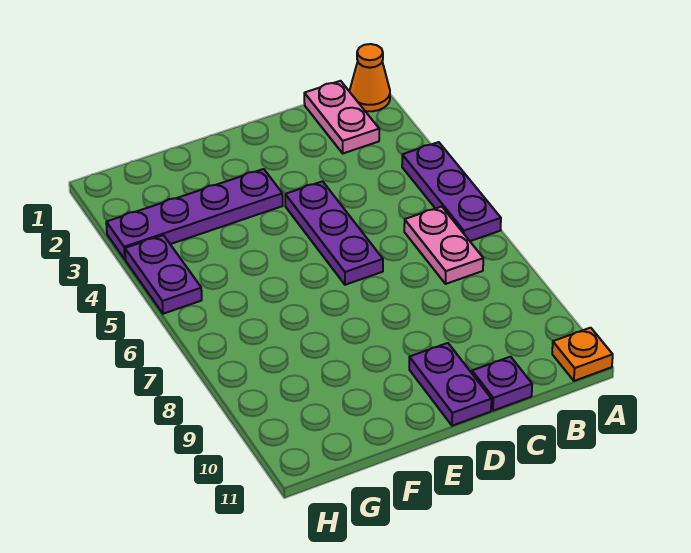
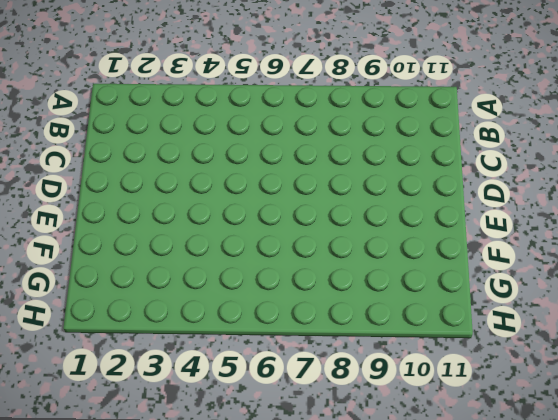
none -> orange 1x1 cone [350,44,390,111]
none -> purple 1x3 plate [402,142,501,241]

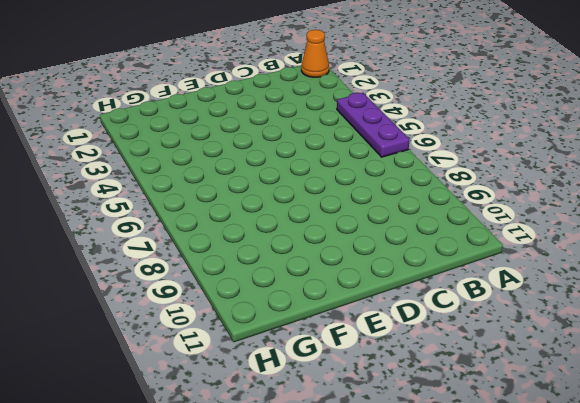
none -> orange 1x1 plate [552,328,613,381]
none -> pink 1x2 plate [304,81,379,153]

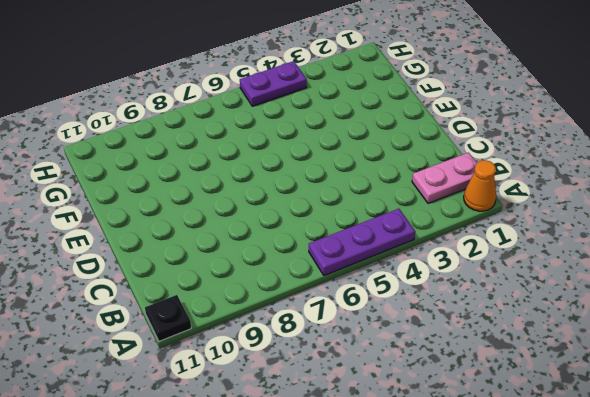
black 1x1 plate [145,295,191,341] -> orange 1x1 plate [552,328,613,381]
none -> pink 1x2 plate [404,206,483,284]
none -> purple 1x1 plate [472,357,532,411]

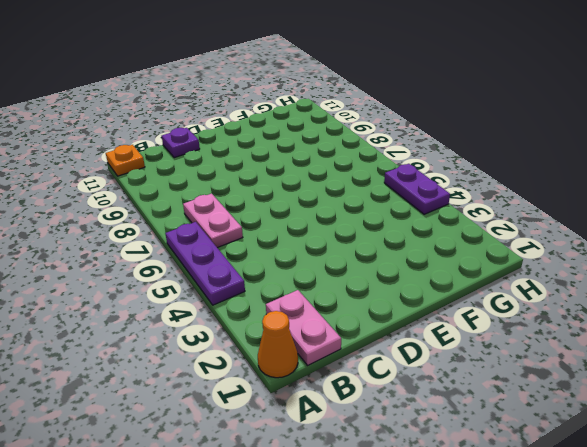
none -> purple 1x3 plate [285,181,383,285]
none -> purple 1x2 plate [409,343,491,426]

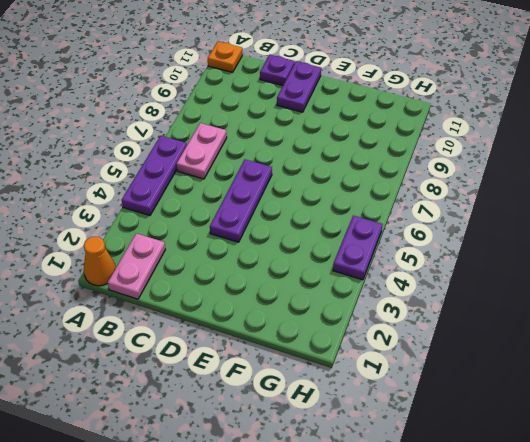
none -> purple 1x4 plate [106,169,283,259]

